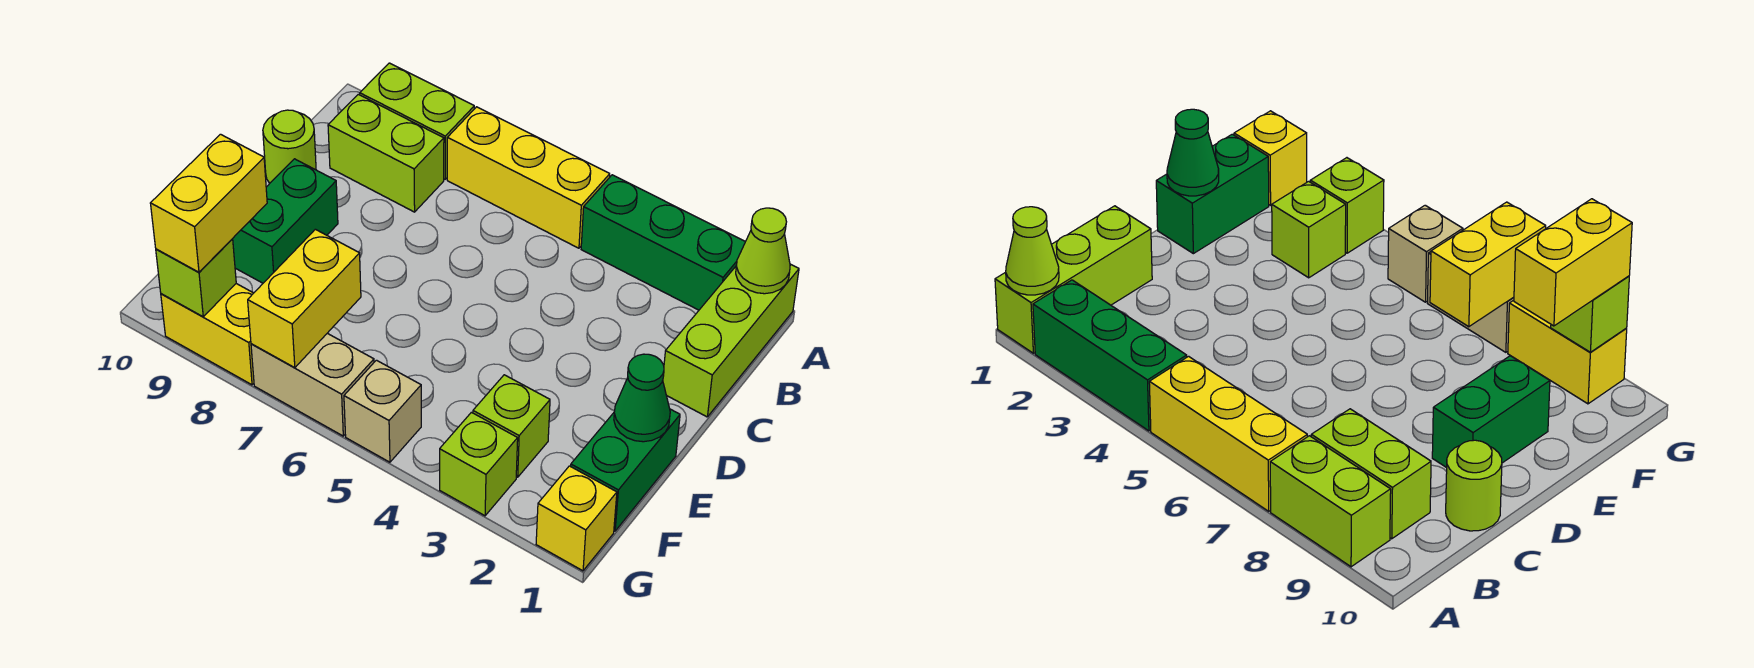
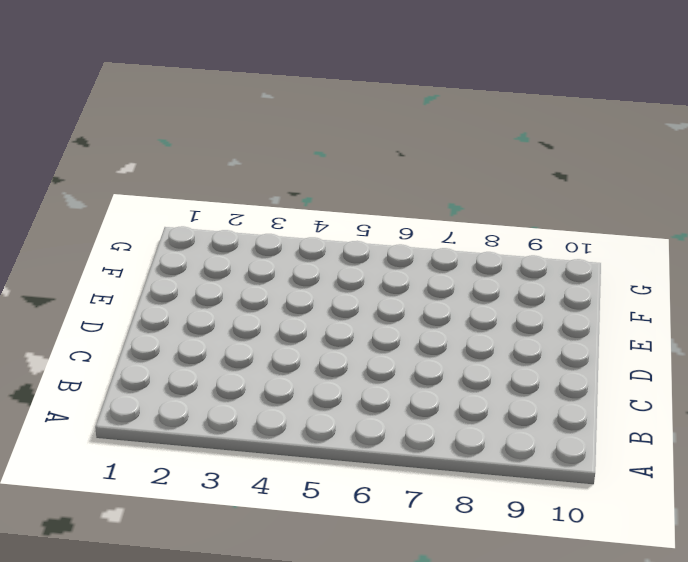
none -> lime 1x3 brick [663,264,799,417]
none -> green 1x3 brick [581,175,745,310]
none -> yellow 1x3 brick [447,107,610,248]

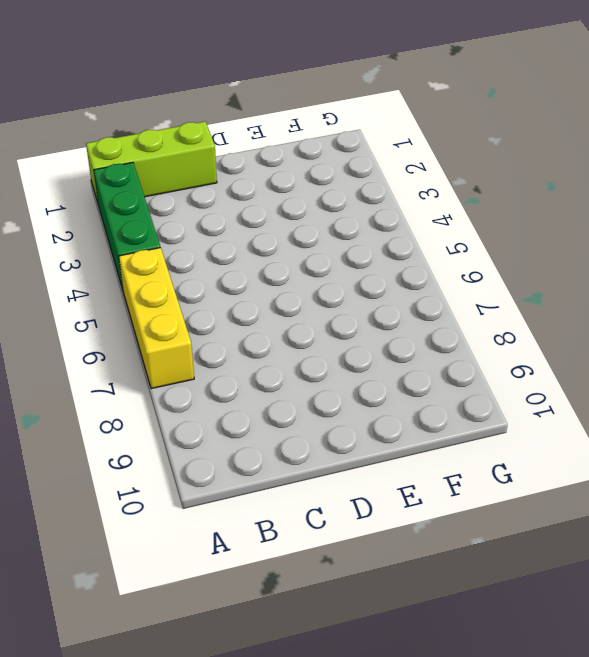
none -> lime 1x2 brick [360,63,474,179]
none -> lime 1x2 brick [328,94,444,212]
none -> lime 1x1 round brick [263,110,316,183]

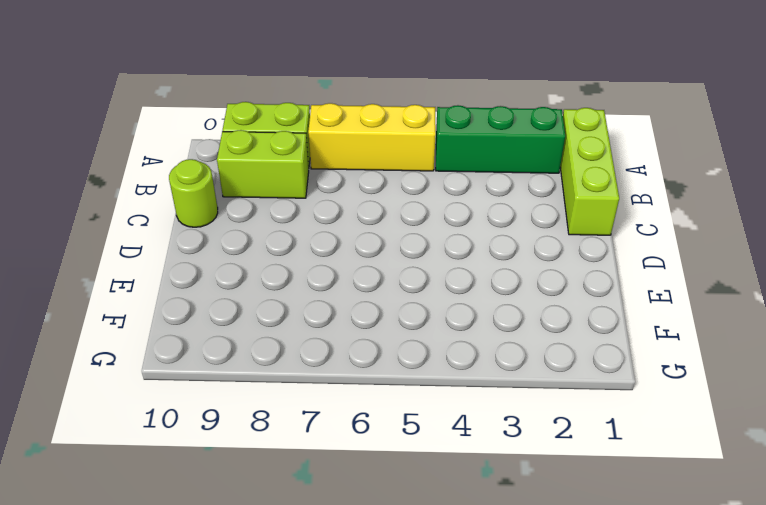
none -> green 1x2 brick [233,159,338,283]
none -> green 1x2 brick [571,409,680,531]
none -> lime 1x1 brick [473,375,550,477]

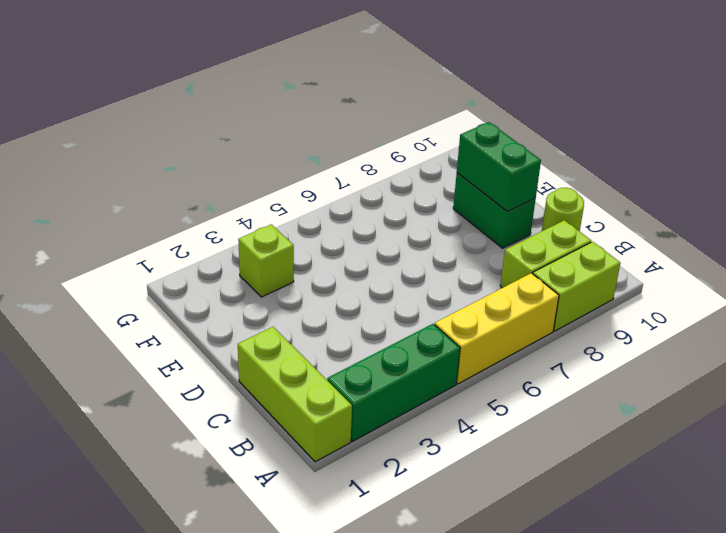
green 1x2 brick [457,122,541,212] -> green 1x2 brick moved to [571,409,680,531]
none -> yellow 1x1 brick [536,466,617,571]
none -> lime 1x1 brick [440,412,518,516]
none -> tan 1x1 brick [344,360,421,462]

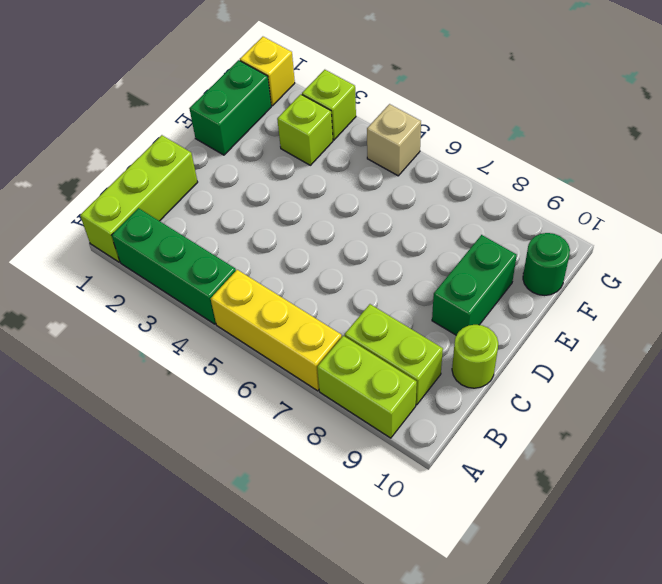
green 1x1 round brick [523,233,570,295] -> none
none -> tan 1x2 brick [251,333,374,436]
none -> yellow 1x2 brick [161,284,254,385]
none -> lime 1x1 cone [736,208,790,294]

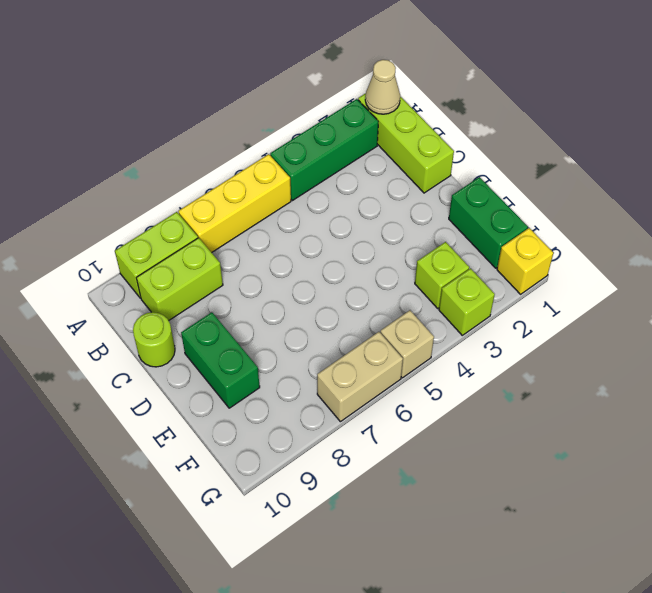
tan 1x1 cone [365,60,400,114] -> lime 1x1 cone [736,208,790,294]
none -> yellow 1x2 brick [161,284,254,385]
none -> green 1x1 cone [614,354,670,442]
none -> yellow 1x2 brick [248,229,361,368]

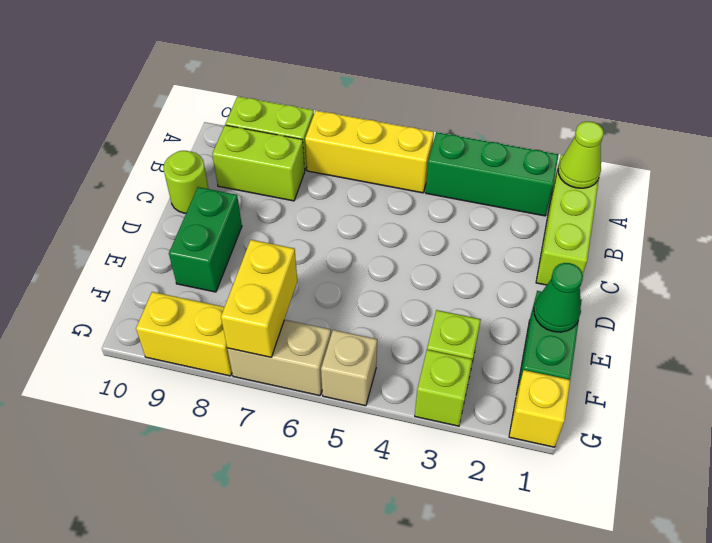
none -> lime 1x1 brick [156,239,236,317]
none -> yellow 1x2 brick [150,134,267,272]

